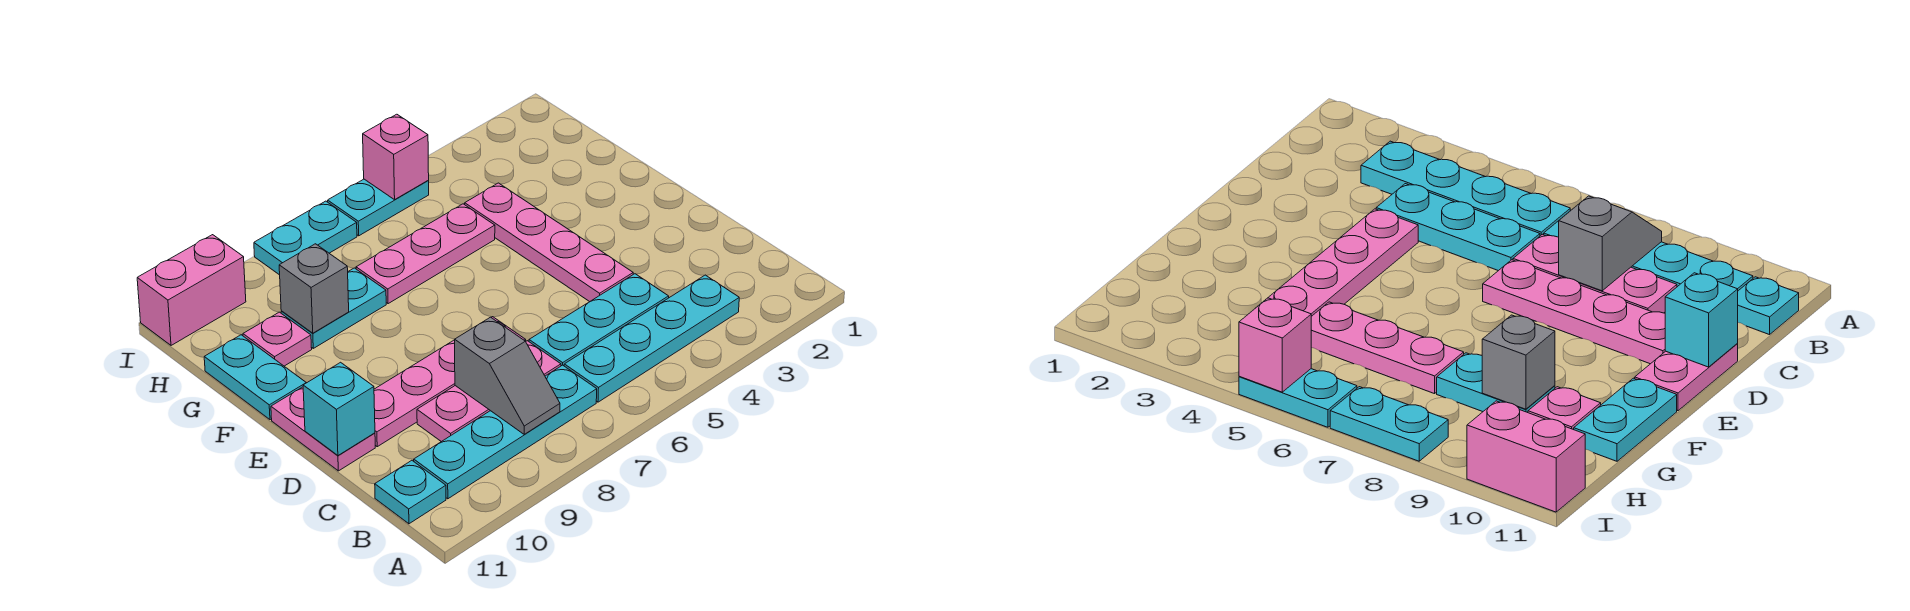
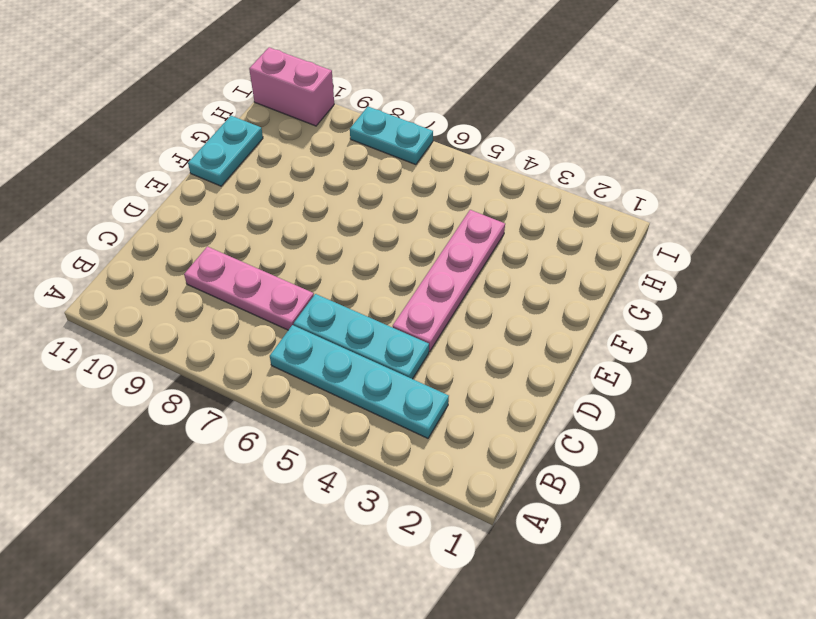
none -> cyan 1x4 plate [414,365,597,499]
none -> cyan 1x1 plate [375,461,446,524]
none -> pink 1x4 plate [374,317,526,447]

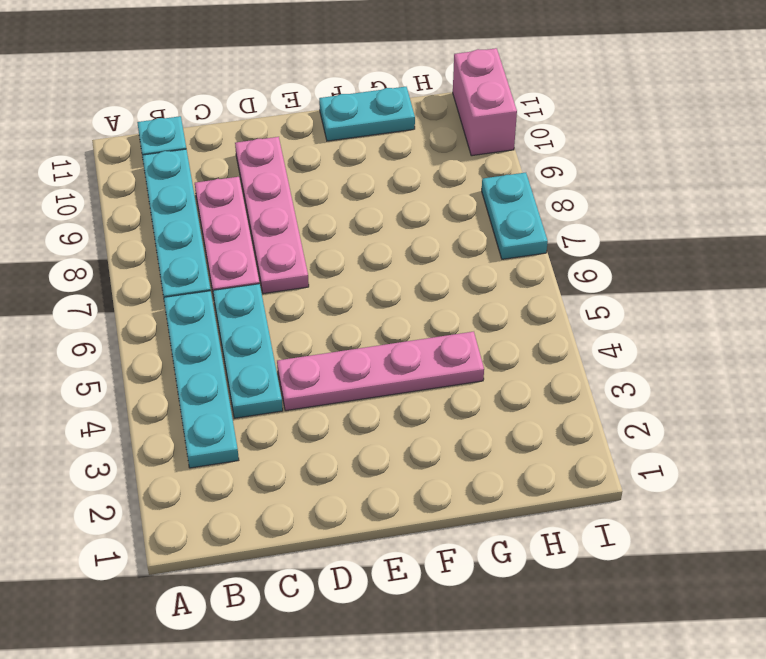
none -> pink 1x2 plate [271,387,375,471]
none -> pink 1x3 plate [356,204,495,304]
none -> cyan 1x2 plate [281,268,386,348]

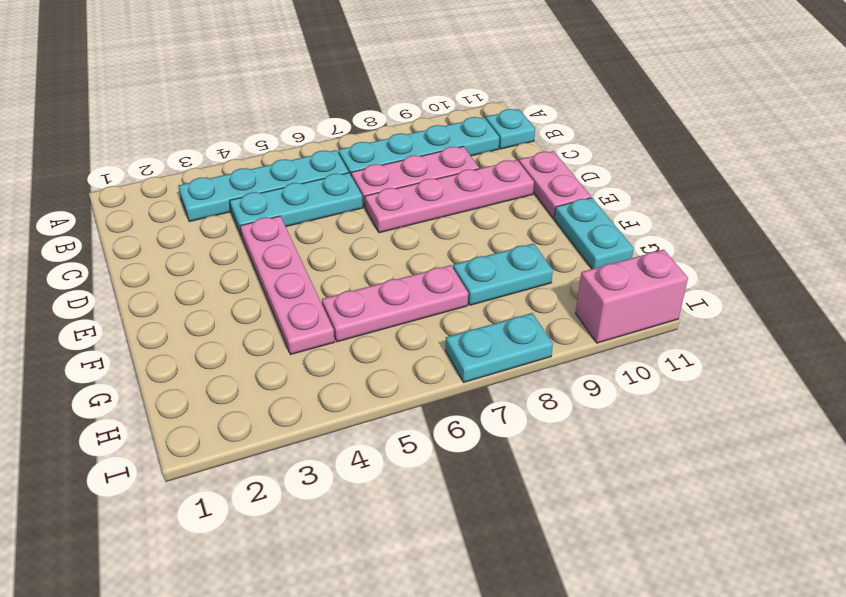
none -> pink 1x1 plate [243,312,312,366]
none -> cyan 1x2 plate [328,179,429,236]
none -> grey 1x2 slope [455,317,560,434]

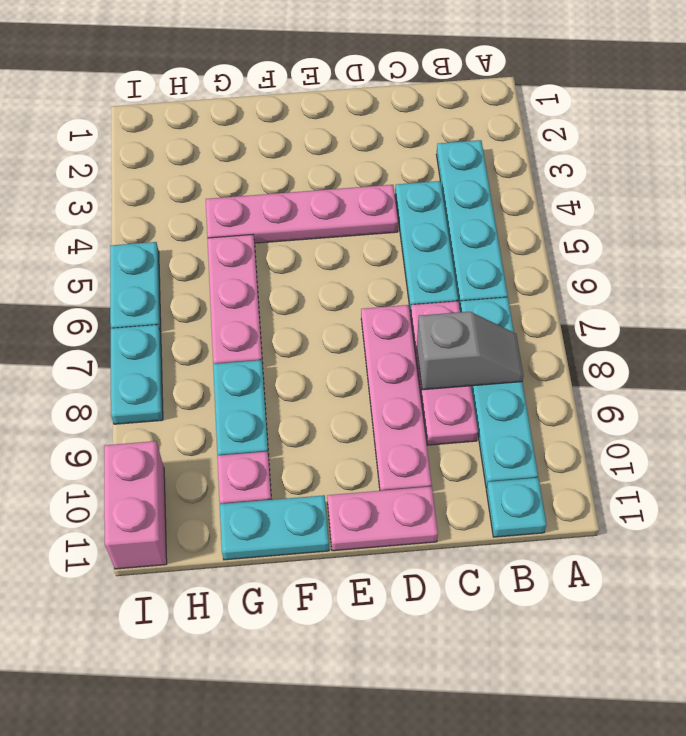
none -> cyan 1x1 brick [303,362,375,455]
none -> grey 1x1 brick [279,244,349,333]
none -> pink 1x1 brick [363,114,429,200]

